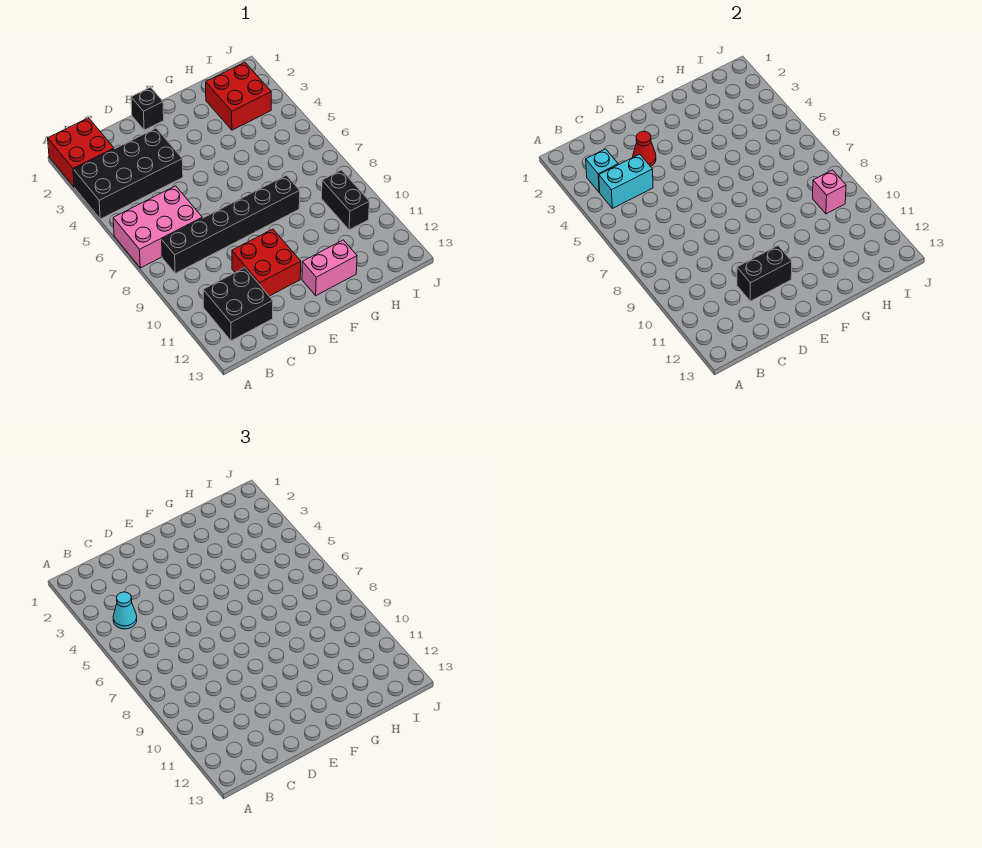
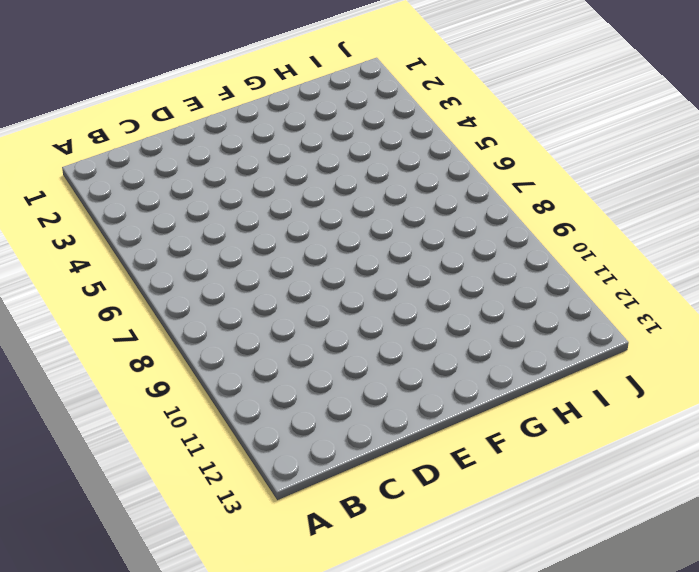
none -> red 2x2 brick [48,118,114,187]
none -> black 2x4 brick [74,128,183,219]
none -> pink 2x3 brick [113,186,202,268]

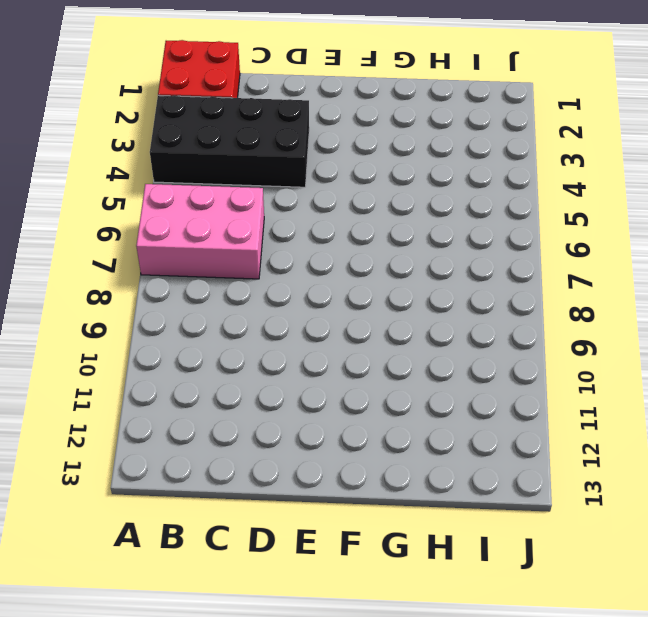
none -> black 1x6 brick [162,175,300,273]
none -> black 2x2 brick [203,268,273,341]
none -> red 2x2 brick [232,229,301,296]

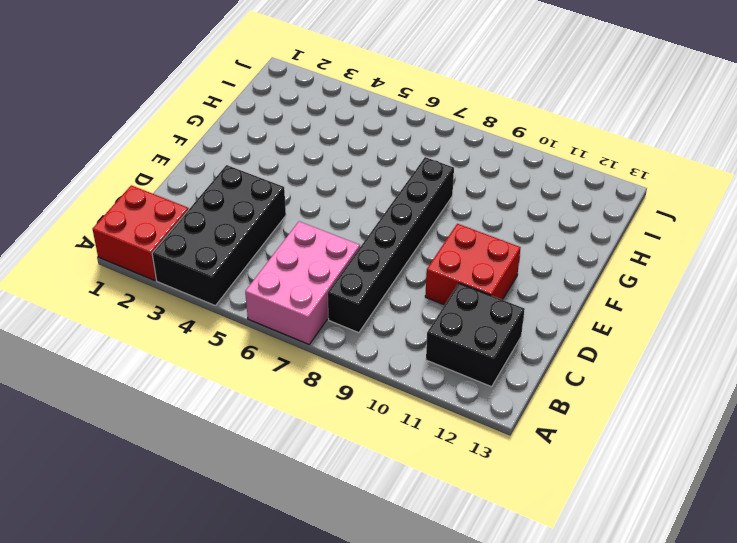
none -> black 1x1 brick [131,87,164,130]
none -> pink 1x2 brick [302,240,357,296]
none -> red 2x2 brick [206,62,271,130]

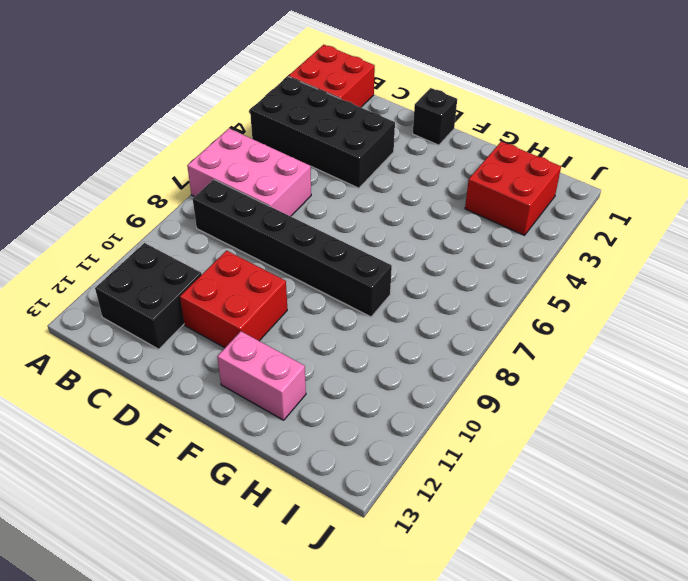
none -> black 1x2 brick [322,170,370,230]
none -> cyan 1x1 brick [586,149,618,192]
none -> cyan 1x2 brick [599,154,653,208]

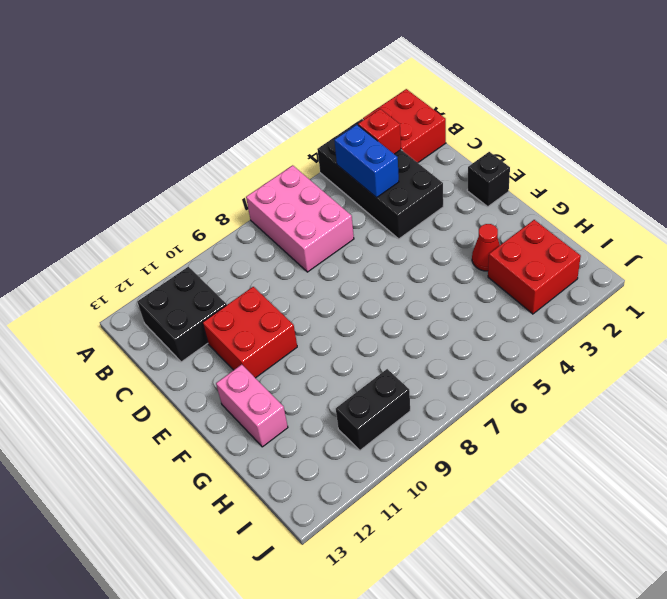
red 1x1 brick [358,109,401,154] -> cyan 1x1 brick [586,149,618,192]
blue 1x2 brick [334,125,399,198] -> cyan 1x2 brick [599,154,653,208]
red 1x1 cone [472,224,500,271] -> red 1x1 cone moved to [633,131,656,167]
none -> black 1x6 brick [162,175,300,273]
none -> black 1x2 brick [737,246,792,301]
none -> pink 1x1 brick [813,170,846,214]

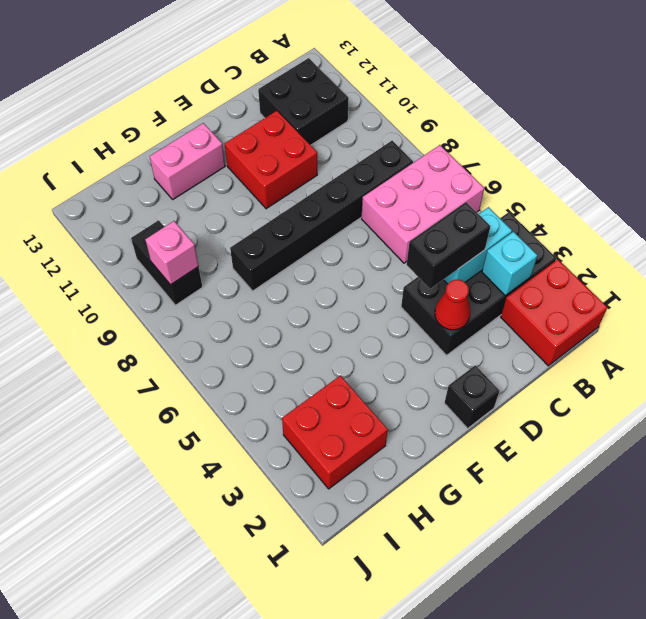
black 1x2 brick [407,202,491,289] -> black 1x2 brick moved to [737,246,792,301]
none -> cyan 1x1 cone [113,592,137,629]

